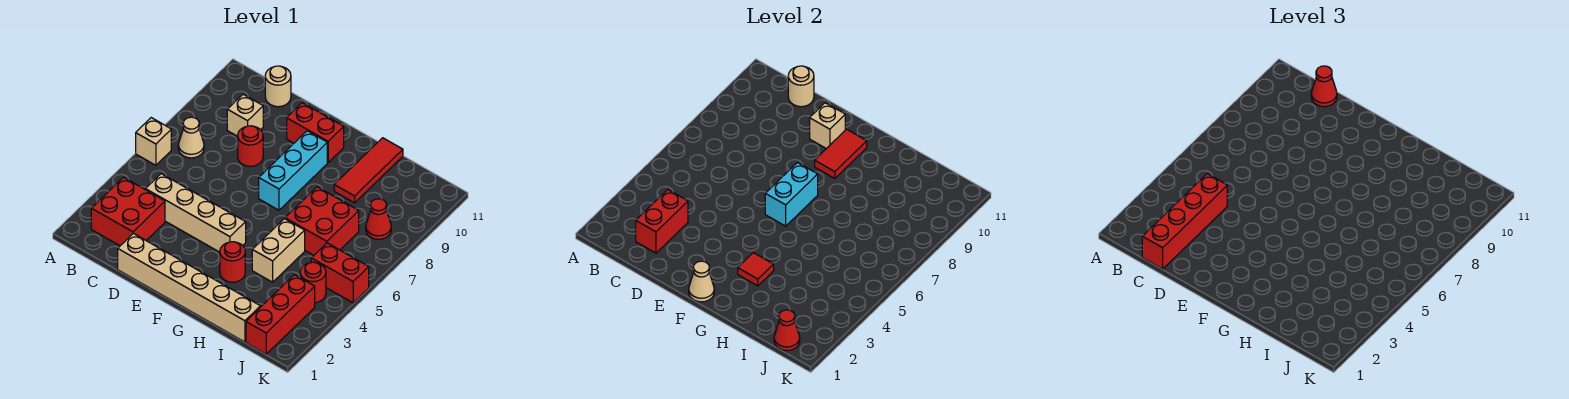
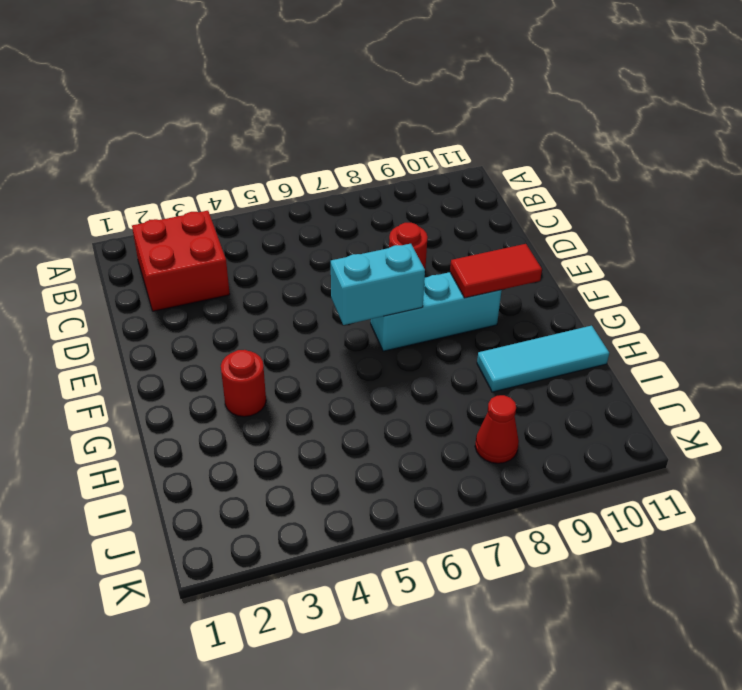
cyan 1x3 tile [477,326,609,392] -> red 1x3 tile [334,138,403,203]
none -> tan 1x1 brick [136,118,171,165]
none -> tan 1x1 cone [178,117,204,158]
none -> tan 1x4 brick [146,174,246,252]

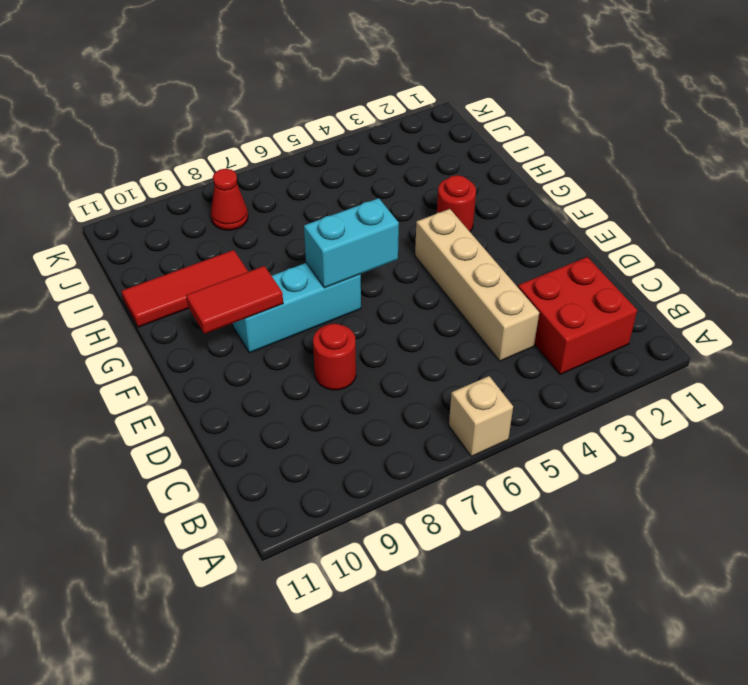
none -> tan 1x1 cone [178,117,204,158]
none -> tan 1x1 brick [227,94,263,136]
none -> tan 1x1 round brick [265,66,291,107]

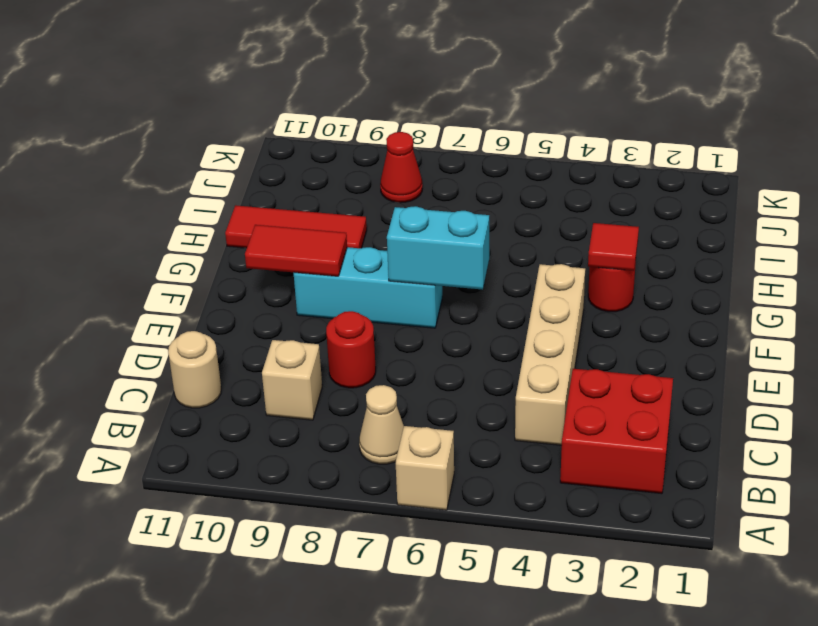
none -> tan 1x6 brick [118,234,261,342]
none -> red 1x2 brick [287,103,344,162]
none -> tan 1x2 brick [252,219,305,282]

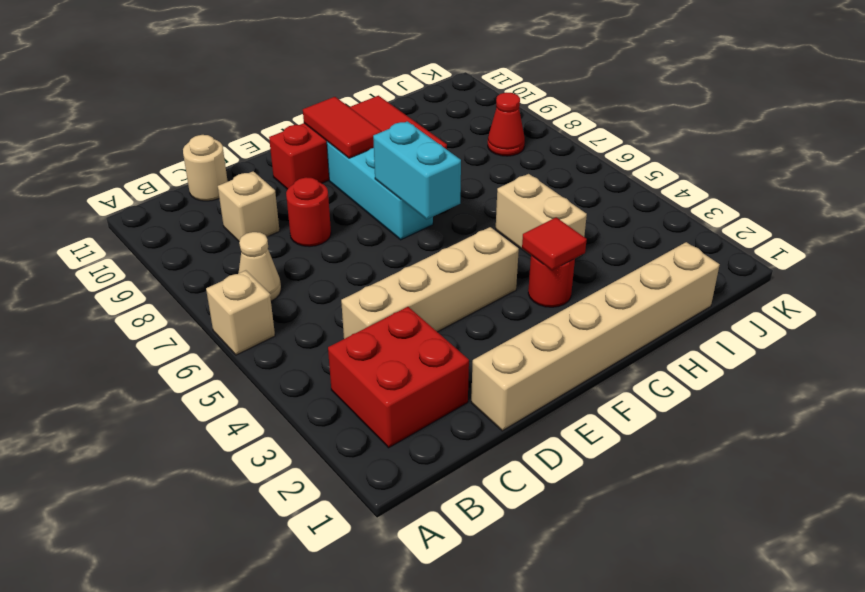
none -> red 2x2 brick [285,187,359,255]
none -> red 1x3 brick [246,275,315,354]
none -> red 1x1 round brick [300,262,326,303]

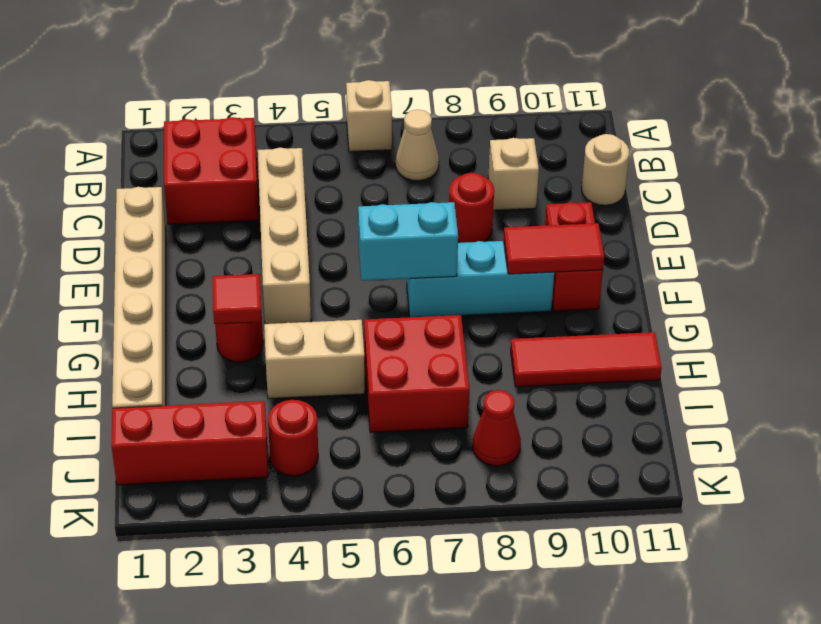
none -> red 1x2 brick [311,243,369,303]
none -> red 1x2 brick [636,190,688,253]
none -> tan 1x1 round brick [788,66,814,107]

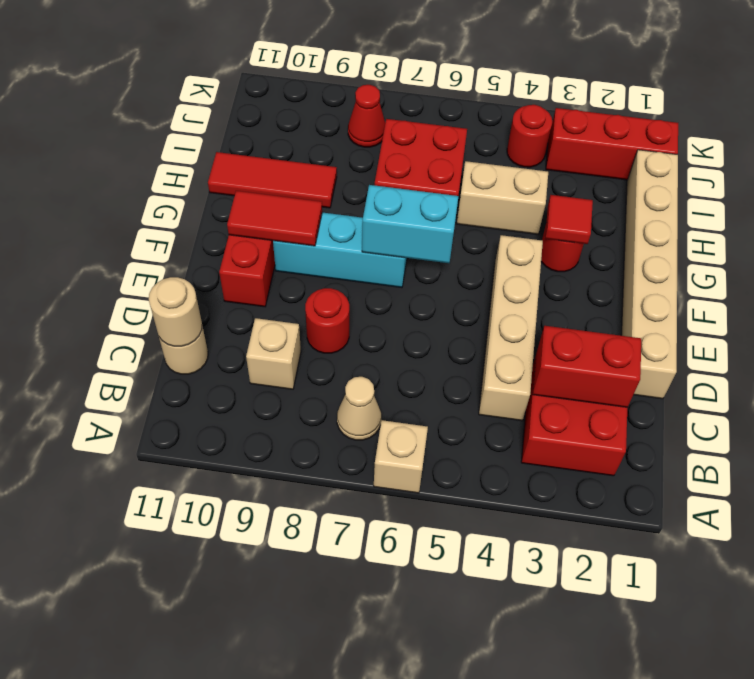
none -> red 1x2 brick [311,243,369,303]
none -> tan 1x1 brick [810,103,845,149]
none -> tan 1x1 cone [689,261,714,302]

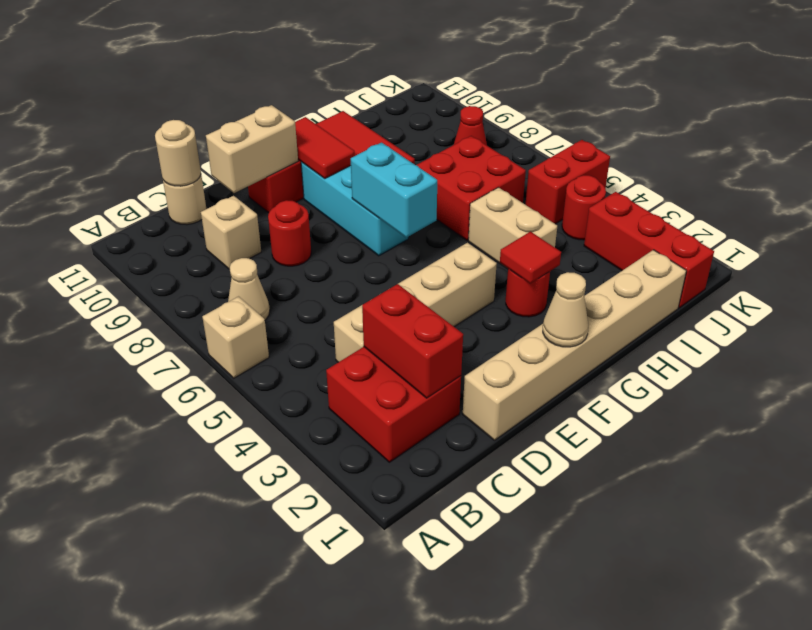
tan 1x2 brick [206,105,298,193] -> tan 1x1 brick [810,103,845,149]
none -> red 1x1 cone [774,310,800,351]
none -> red 1x4 brick [1142,174,1227,269]
none -> red 1x1 cone [1311,66,1337,107]

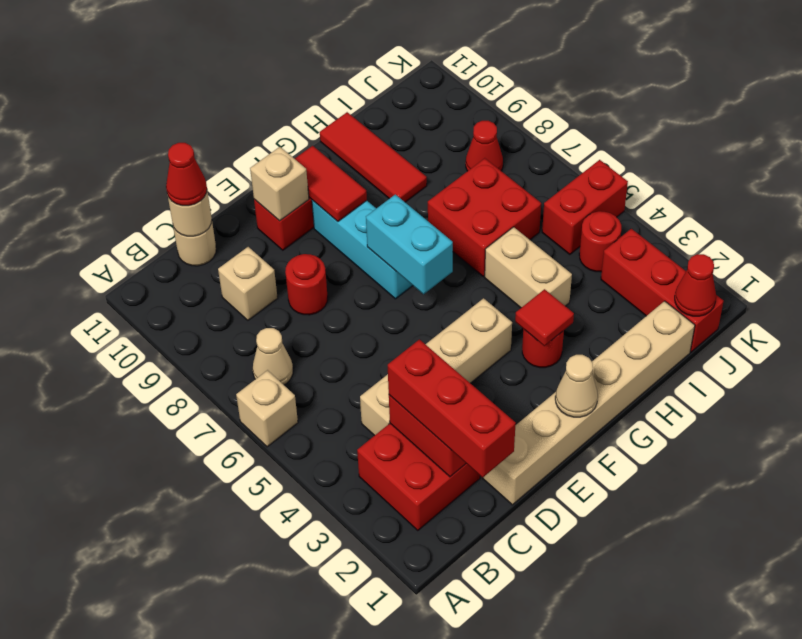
red 1x3 brick [388,340,516,477] -> red 1x4 brick [1142,174,1227,269]

